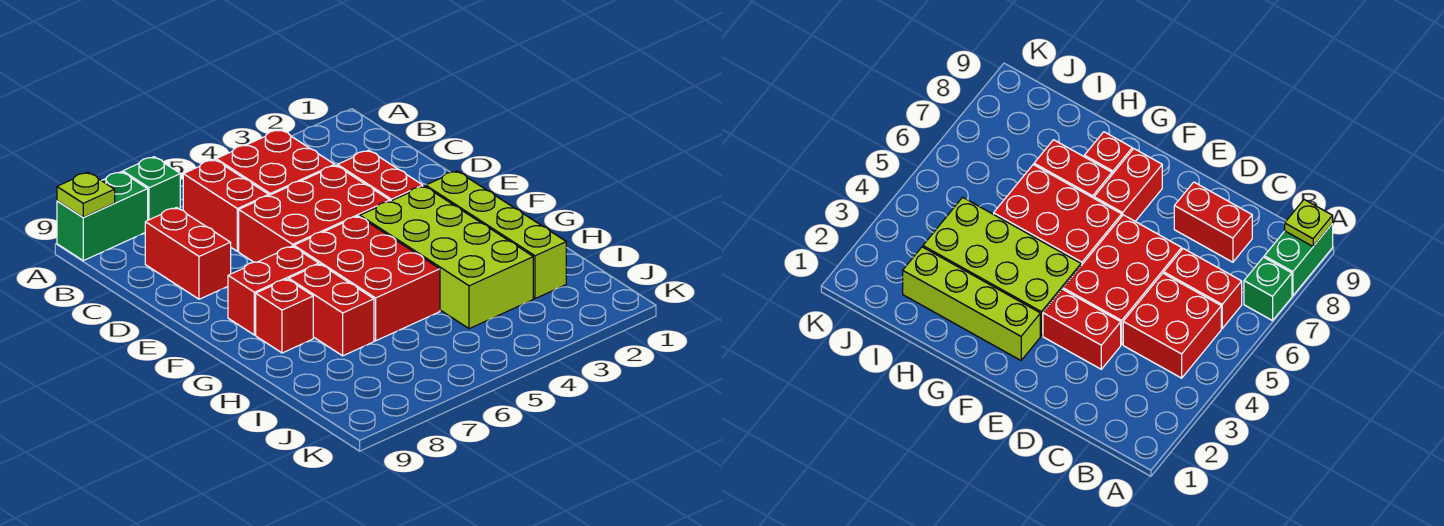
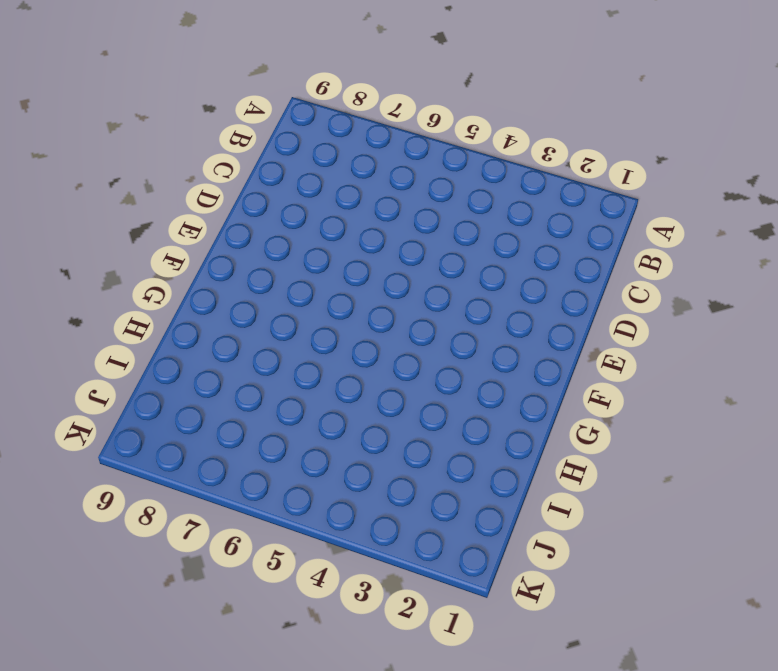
none -> green 1x1 brick [123,157,180,220]
none -> green 1x2 brick [57,172,148,261]
none -> red 2x2 brick [216,130,335,195]

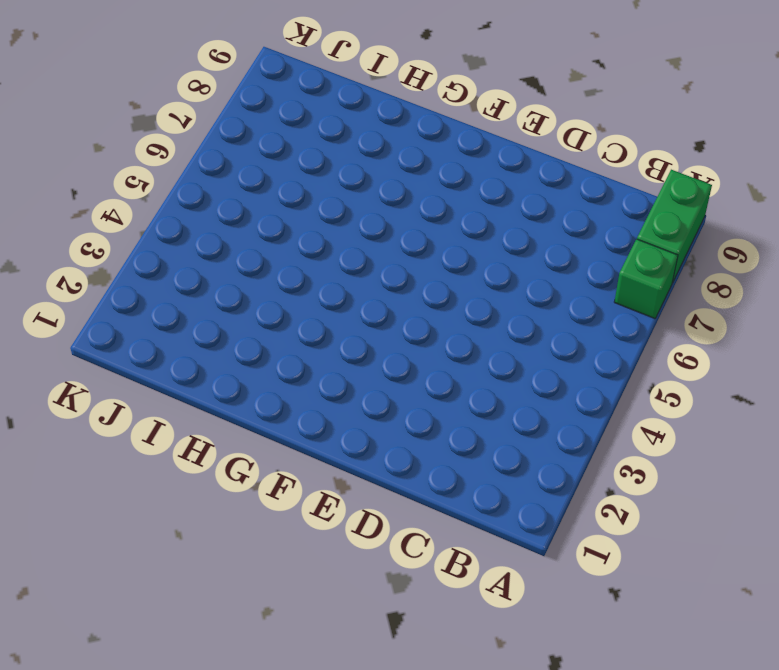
none -> red 2x2 brick [216,130,335,195]
none -> red 1x2 brick [183,160,269,251]
none -> red 1x2 brick [145,208,231,299]

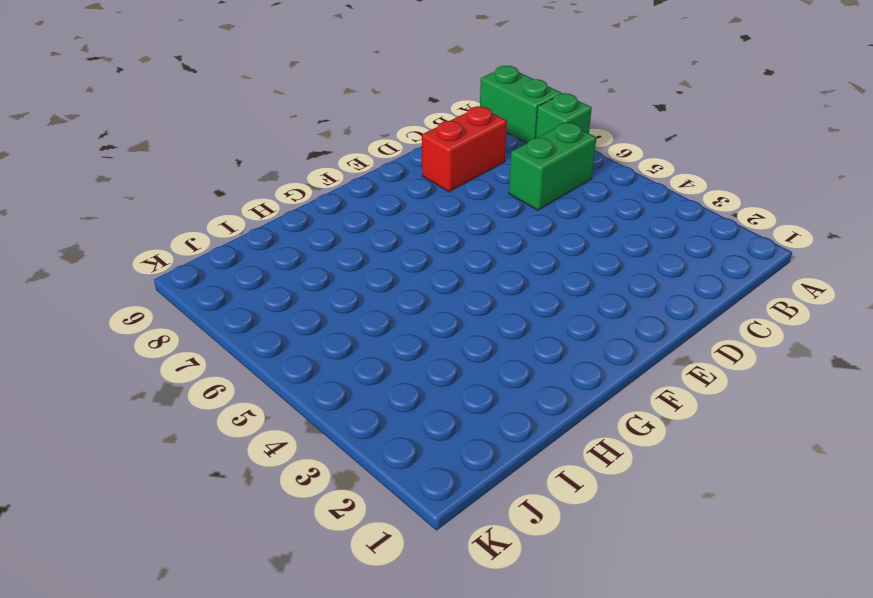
green 1x2 brick [509,122,596,210] -> red 1x2 brick [183,160,269,251]
none -> red 2x2 brick [216,130,335,195]
none -> red 1x2 brick [337,150,423,201]
none -> red 2x3 brick [239,165,390,262]

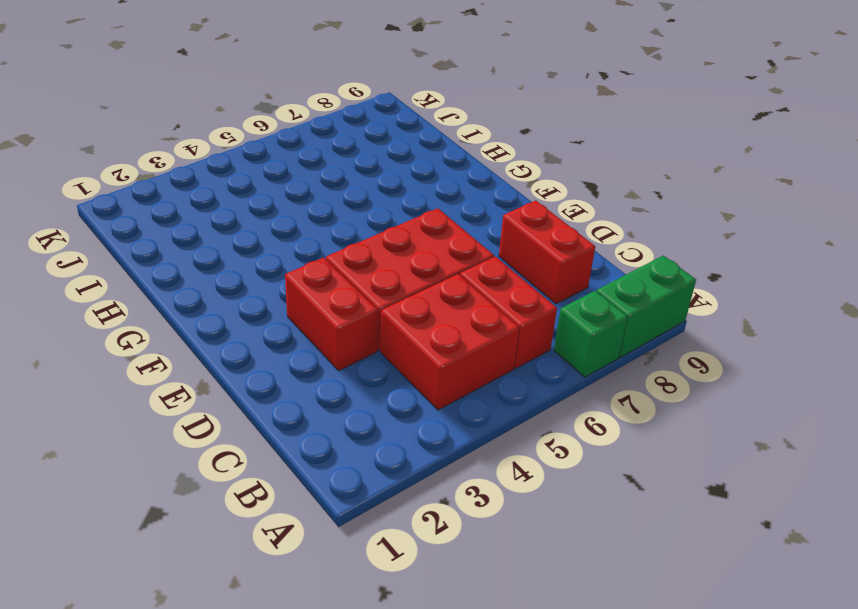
none -> lime 1x4 brick [426,171,566,299]
none -> lime 2x4 brick [360,186,533,329]
none -> red 2x3 brick [294,216,440,341]

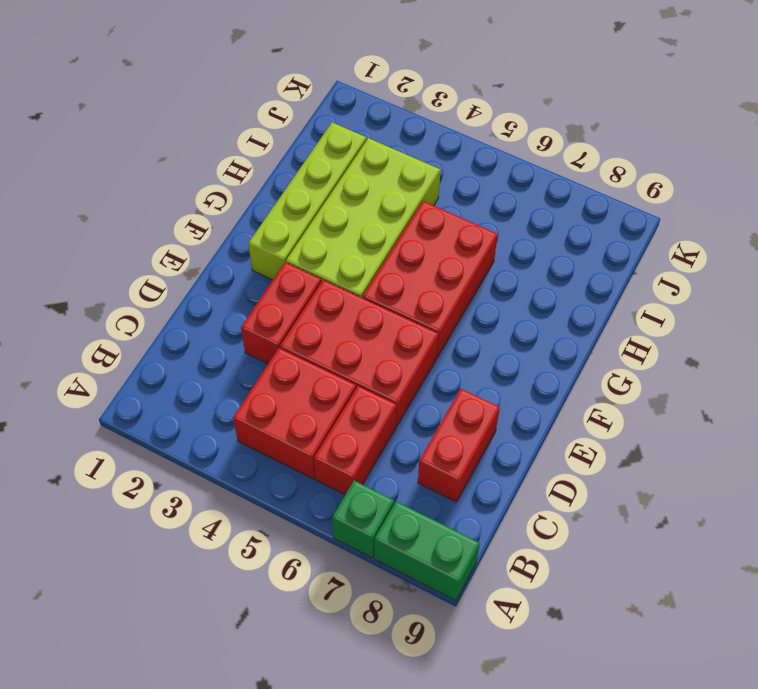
none -> red 1x2 brick [228,246,319,335]
none -> red 1x2 brick [289,264,374,356]
none -> red 1x1 brick [256,279,313,353]

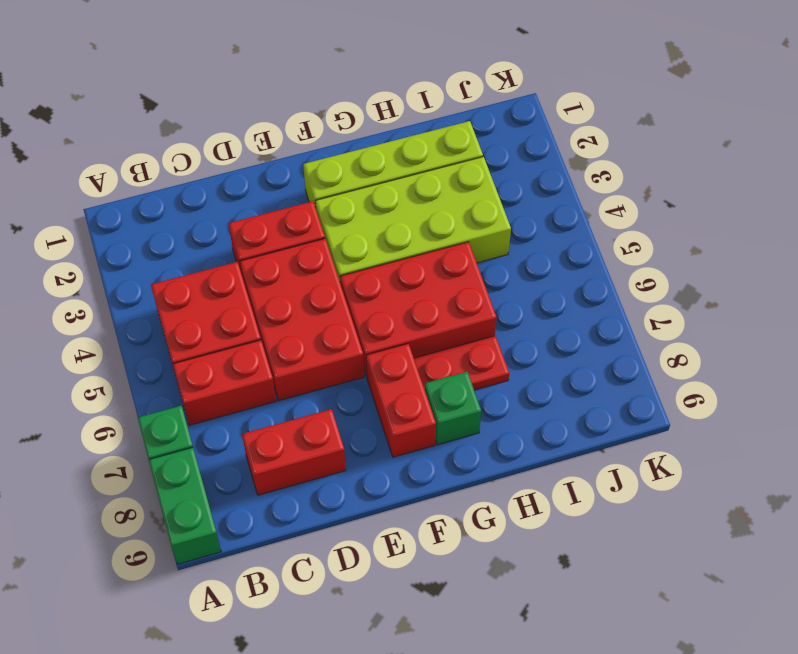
red 1x2 plate [414,336,509,390] -> red 1x2 brick [289,264,374,356]
green 1x1 brick [425,372,481,445] -> red 1x1 brick [256,279,313,353]
none -> lime 1x1 plate [57,172,115,217]

